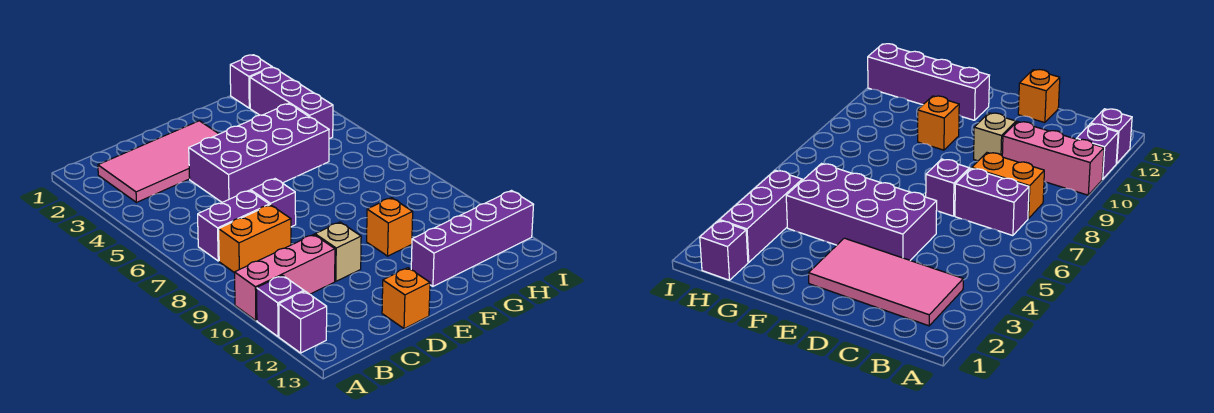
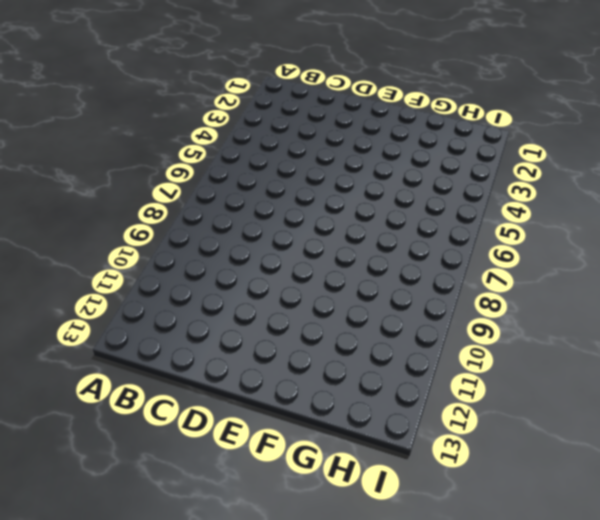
none -> pink 1x3 brick [235,234,335,320]
none -> purple 1x1 brick [257,275,304,337]
none -> purple 1x1 brick [279,291,327,353]

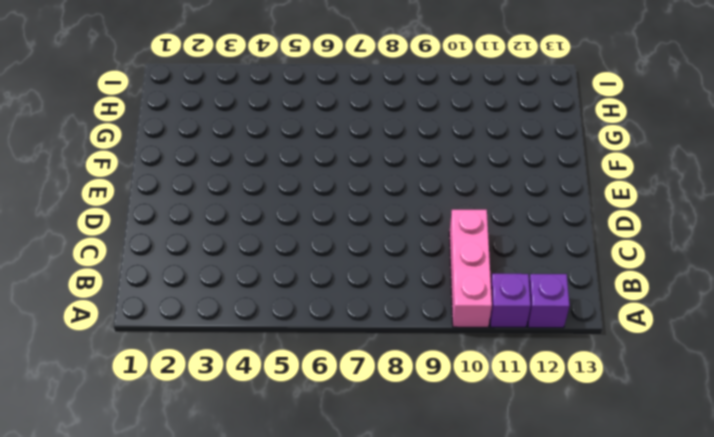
none -> pink 2x4 tile [98,121,218,202]
none -> purple 1x2 brick [198,190,269,261]
none -> orange 1x2 brick [219,205,291,273]

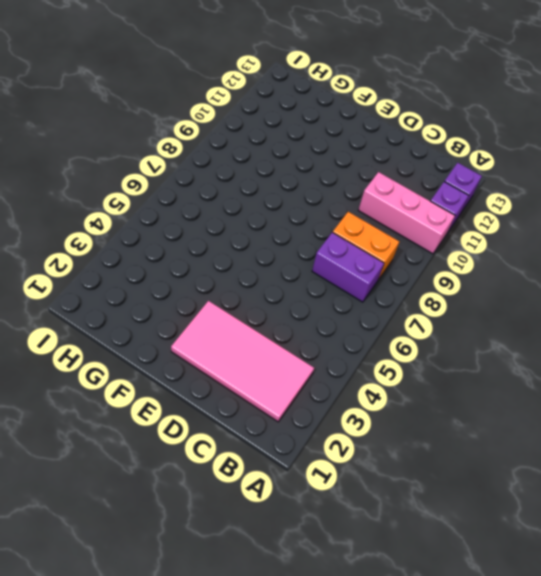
none -> purple 2x4 brick [189,104,329,202]
none -> purple 1x1 brick [250,179,296,227]
none -> tan 1x1 brick [315,222,361,281]

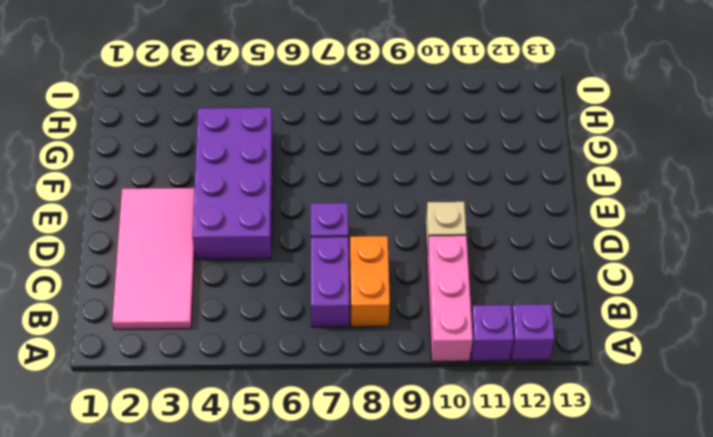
none -> orange 1x1 brick [382,268,430,329]
none -> orange 1x1 brick [367,198,413,256]
none -> purple 1x4 brick [411,191,534,286]

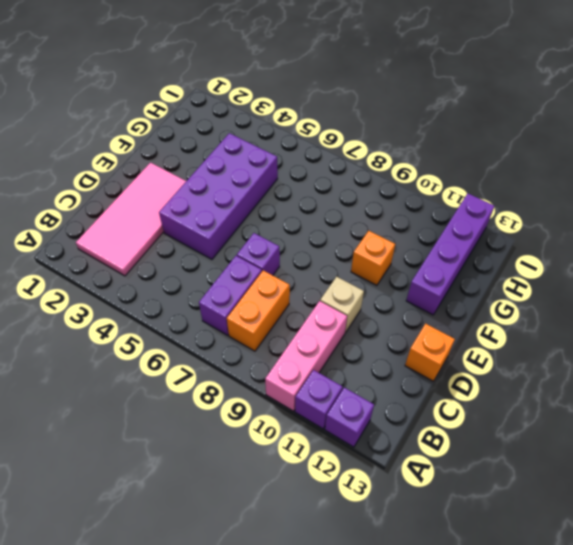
none -> purple 1x1 brick [230,55,272,108]
none -> purple 1x3 brick [250,67,333,139]

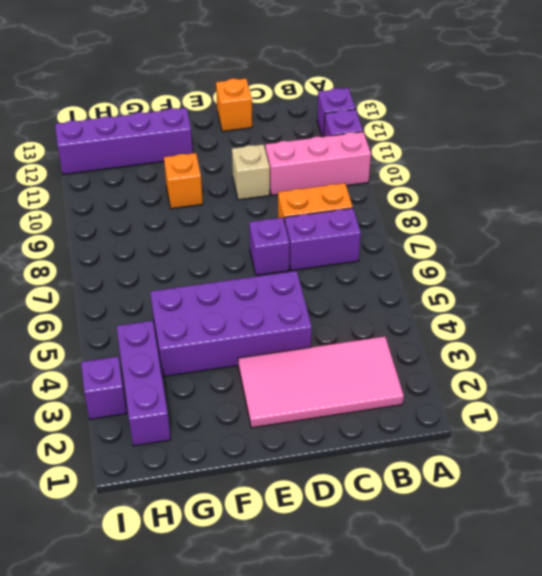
purple 1x1 brick [81,357,127,419] -> purple 1x1 brick moved to [230,55,272,108]

